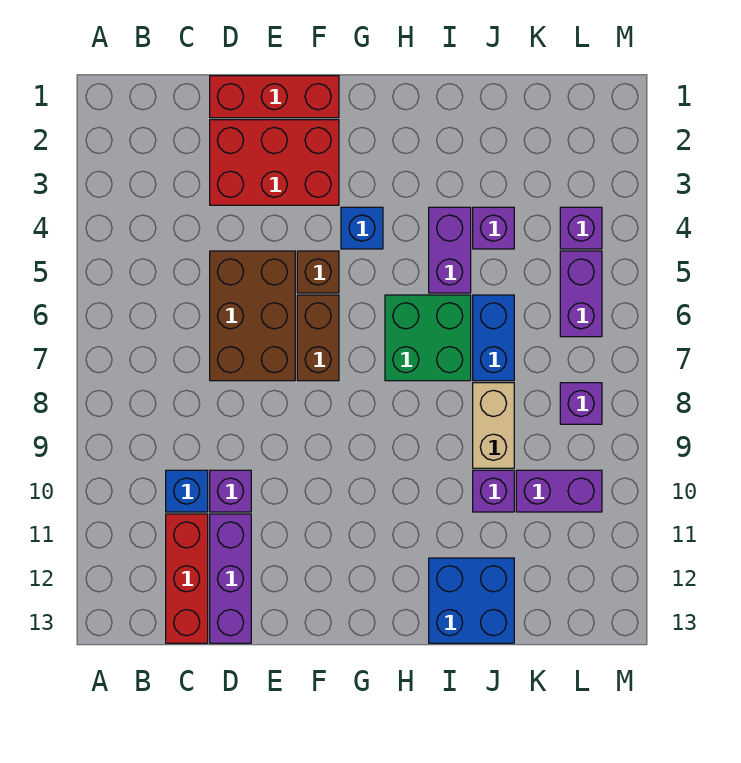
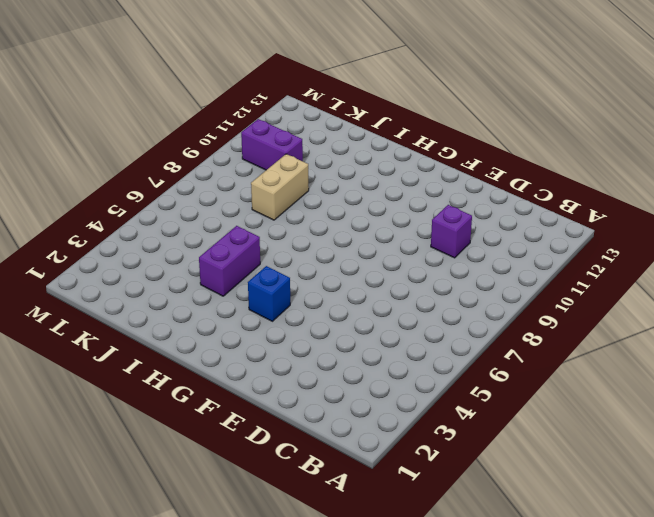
none -> blue 1x1 brick [166,470,208,512]
none -> red 1x3 brick [166,514,208,643]
none -> red 1x3 brick [210,76,339,118]

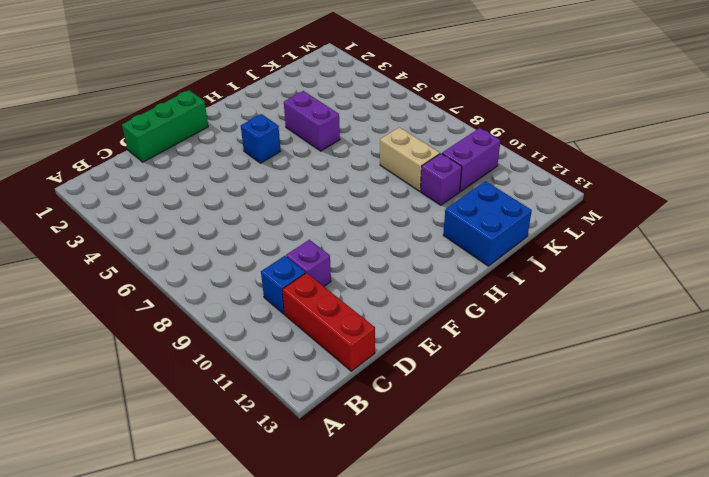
green 1x3 brick [122,90,208,162] -> red 1x3 brick [210,76,339,118]
none -> red 2x3 brick [210,120,339,205]
none -> brown 2x3 brick [210,251,295,381]
none -> purple 1x3 brick [210,514,251,643]

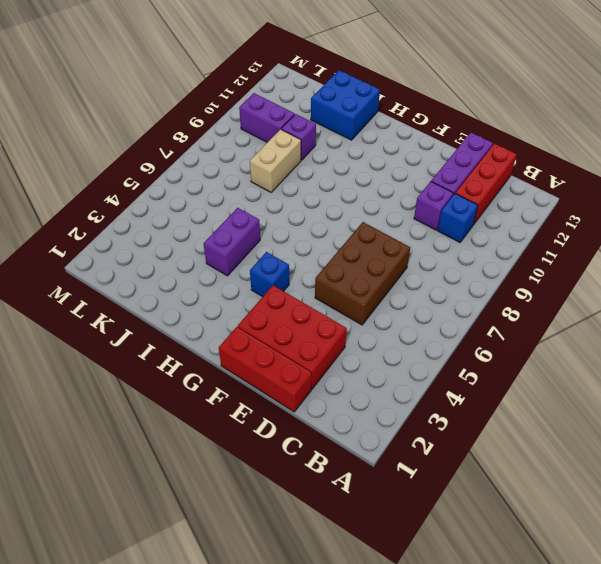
none -> brown 1x1 brick [297,251,339,293]
none -> brown 1x2 brick [297,295,339,381]
none -> green 2x2 brick [385,295,471,381]

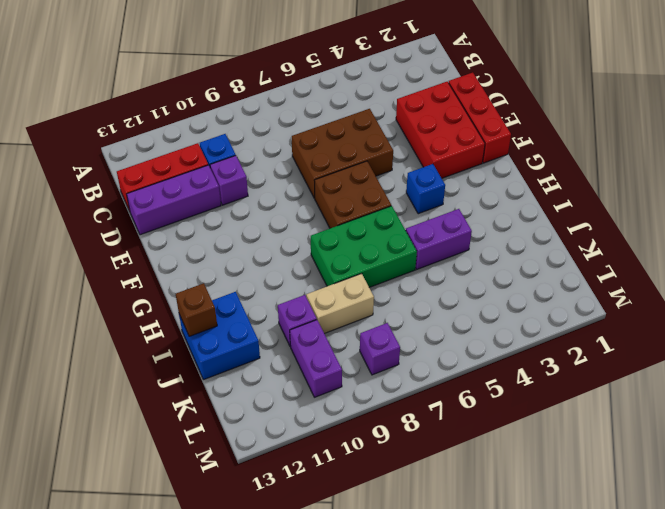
brown 2x2 brick [315,161,391,228] -> brown 1x2 brick [297,295,339,381]
green 2x3 brick [311,206,417,287] -> green 2x2 brick [385,295,471,381]
brown 1x1 brick [176,283,217,336] -> brown 1x1 brick moved to [297,251,339,293]
none -> purple 1x1 brick [473,207,514,249]
none -> blue 1x2 brick [473,295,514,381]
none -> purple 1x1 brick [560,207,602,249]

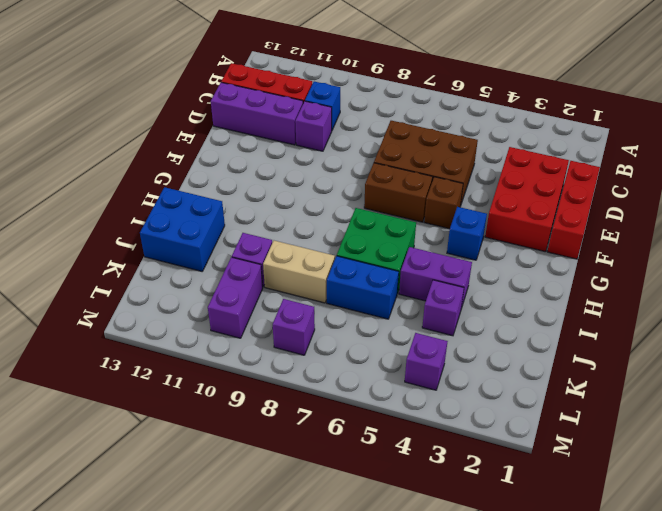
none -> purple 1x2 brick [560,251,602,337]

